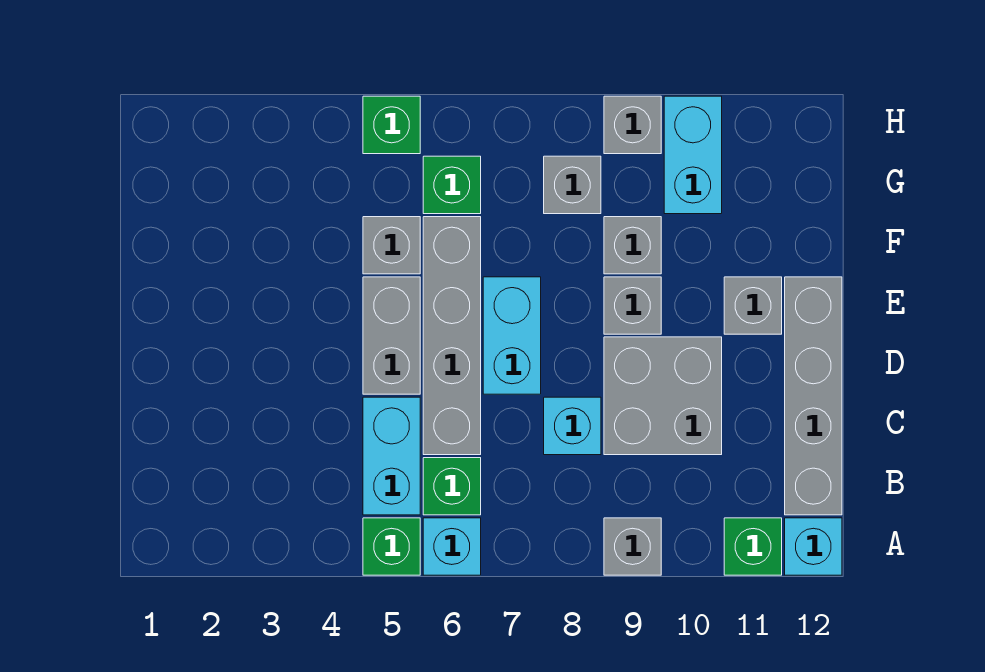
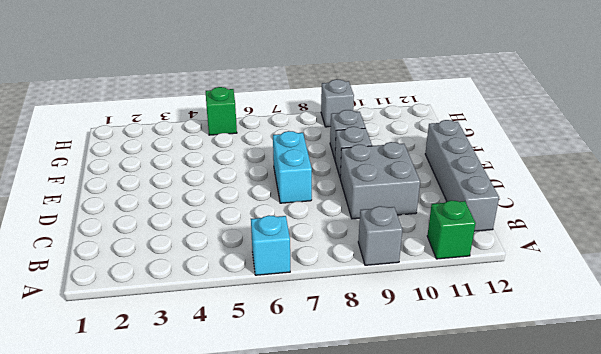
none -> green 1x1 brick [363,518,420,575]
none -> cyan 1x1 brick [785,518,842,575]
none -> cyan 1x2 brick [363,397,420,515]

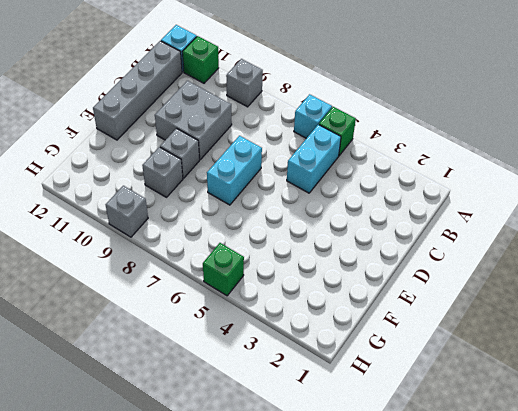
none -> green 1x1 brick [423,458,481,515]
none -> grey 1x4 brick [423,217,481,455]
none -> cyan 1x1 brick [544,397,601,455]

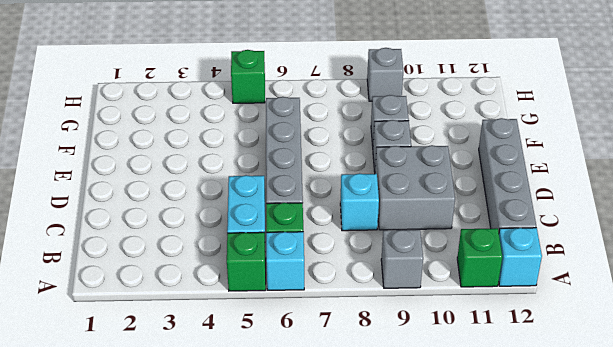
none -> grey 1x2 brick [363,277,420,394]
none -> cyan 1x2 brick [483,277,541,394]
none -> grey 1x1 brick [724,277,782,334]

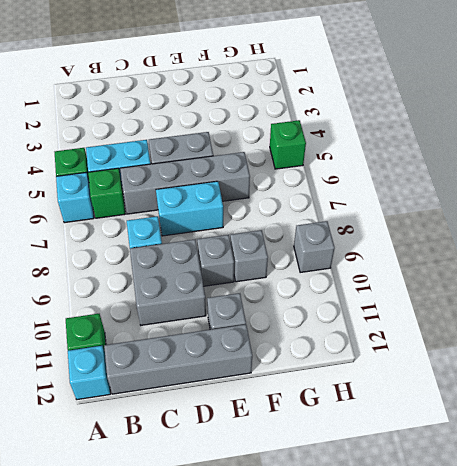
none -> grey 1x1 brick [604,518,661,575]
none -> grey 1x1 brick [363,217,420,274]
none -> green 1x1 brick [423,156,481,214]

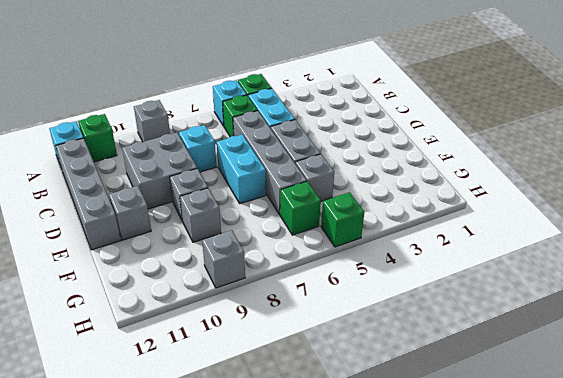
none -> grey 1x1 brick [544,156,601,214]
none -> cyan 1x2 brick [664,96,722,214]

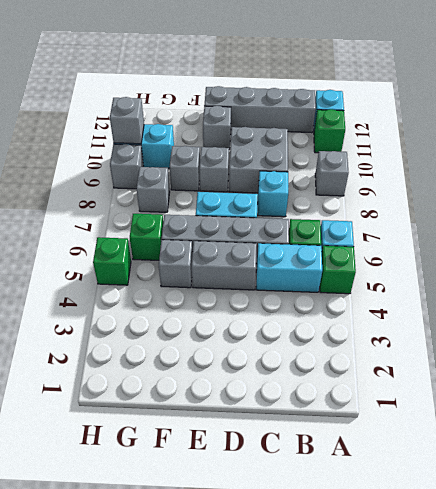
grey 1x1 brick [110,97,144,144] -> none

